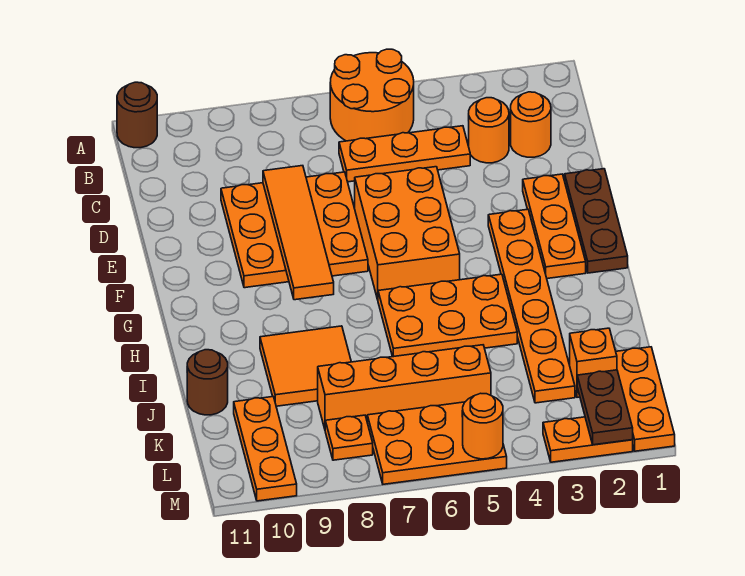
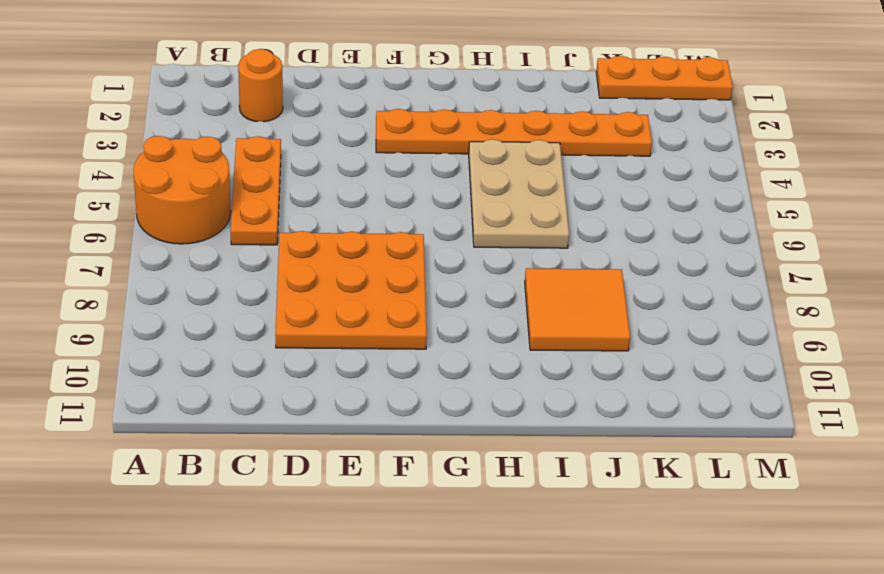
tan 2x3 plate [469,139,569,248] -> orange 2x3 plate [378,274,517,357]
none -> brown 1x1 round brick [117,82,157,148]
none -> orange 1x1 round brick [468,98,509,163]
none -> brown 1x3 plate [565,169,628,273]

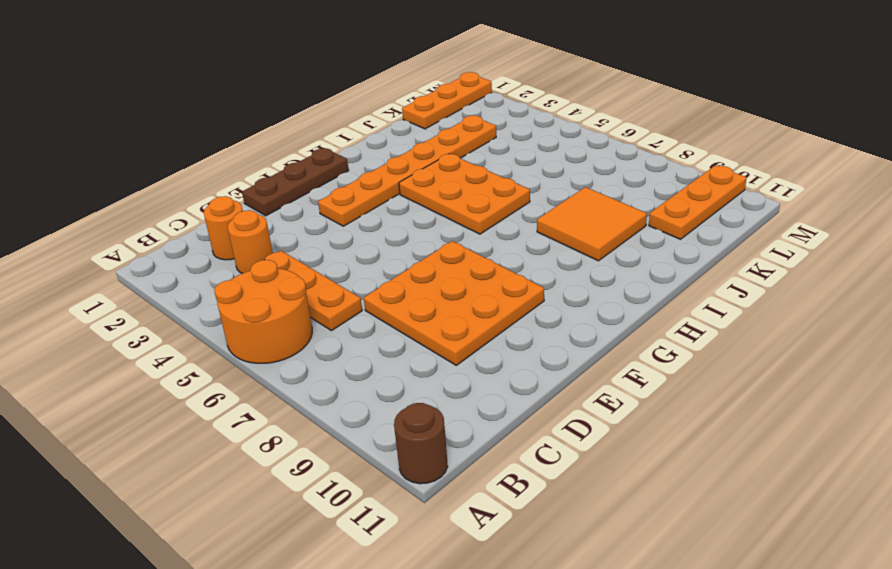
none -> orange 1x3 plate [523,174,586,279]
none -> orange 2x3 brick [355,167,460,299]
none -> brown 1x1 round brick [187,350,228,415]

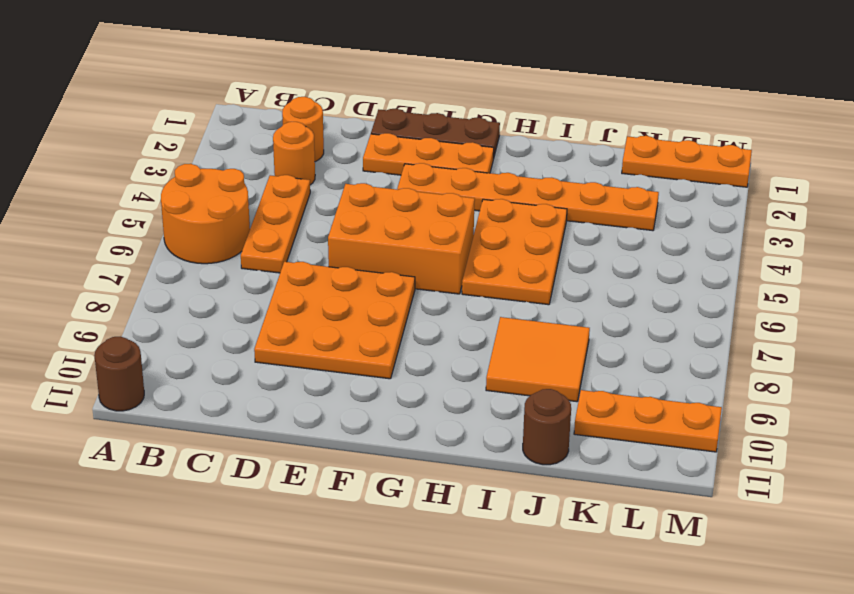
none -> orange 1x1 brick [570,328,617,397]
none -> orange 1x4 brick [318,345,491,429]
none -> orange 2x3 plate [367,402,507,484]

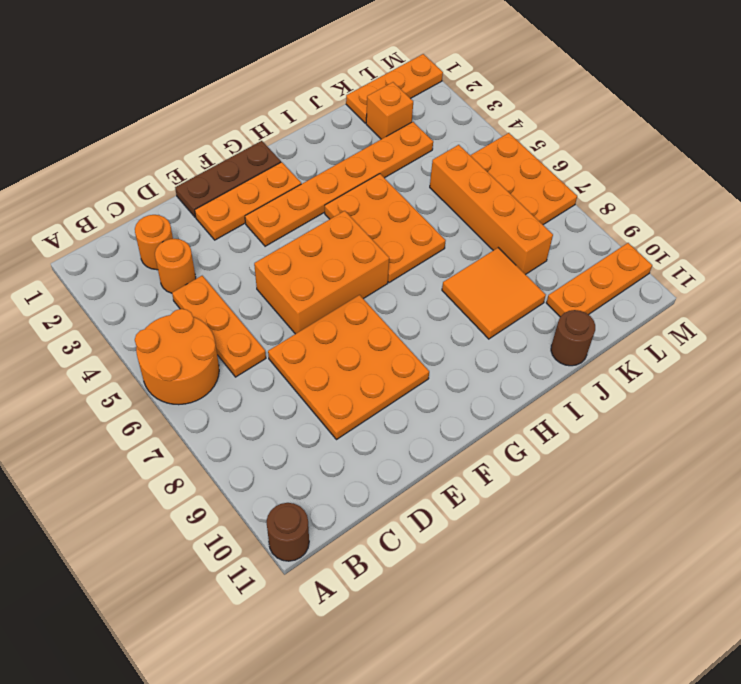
none -> orange 1x1 plate [325,415,373,460]
none -> orange 1x2 plate [543,417,633,462]
none -> orange 1x4 tile [263,166,334,300]

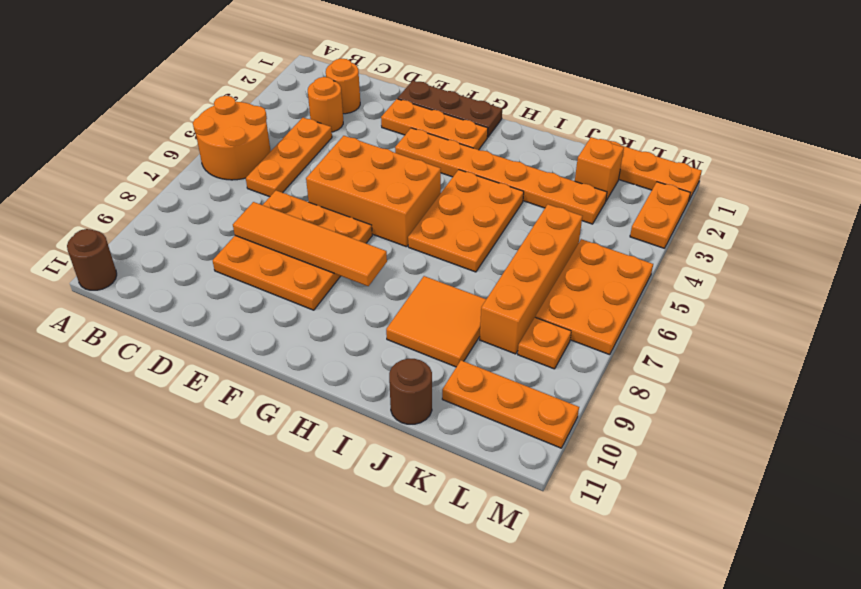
none -> brown 1x2 plate [577,370,633,445]
none -> orange 1x1 round brick [463,393,503,459]

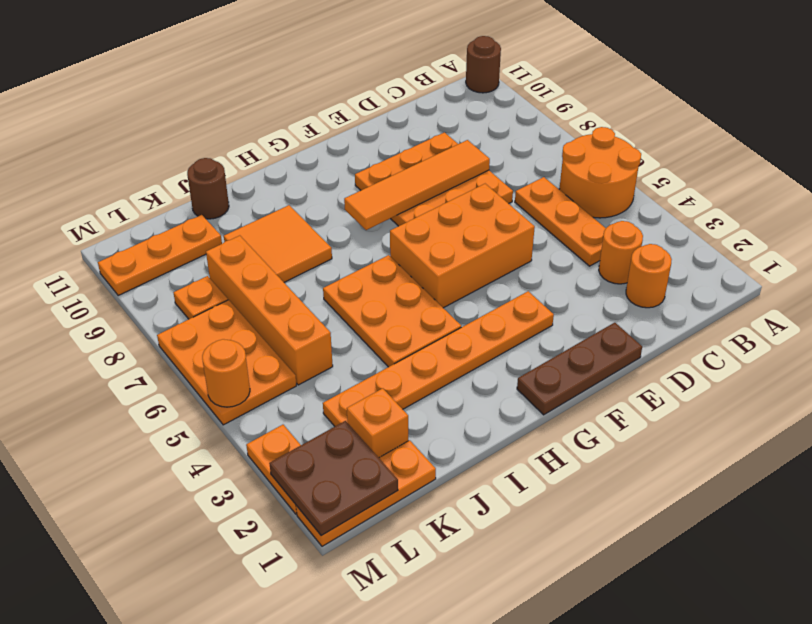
brown 2x2 plate [269,421,398,536] -> brown 1x2 plate [577,370,633,445]
none -> orange 1x3 plate [523,174,586,279]

